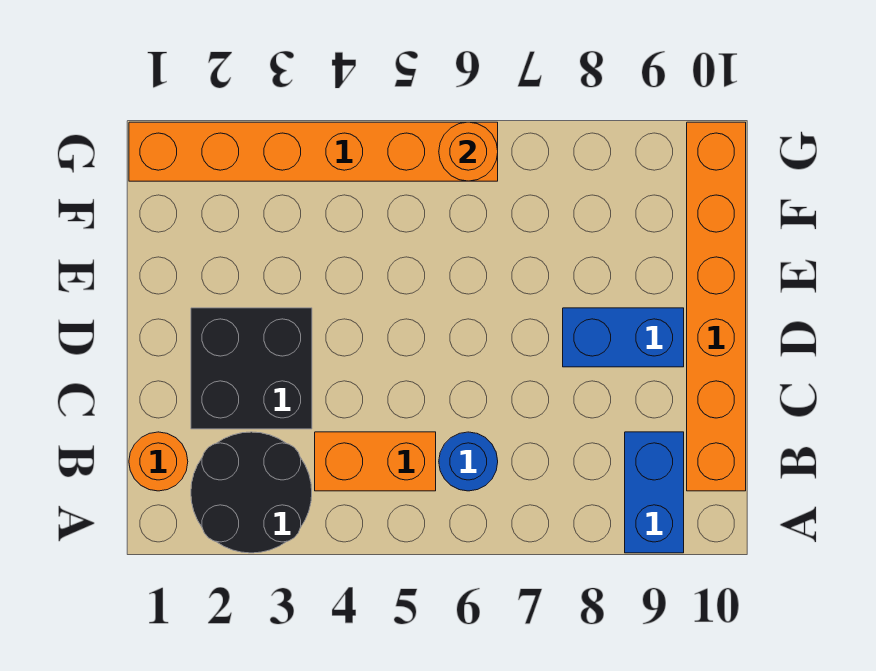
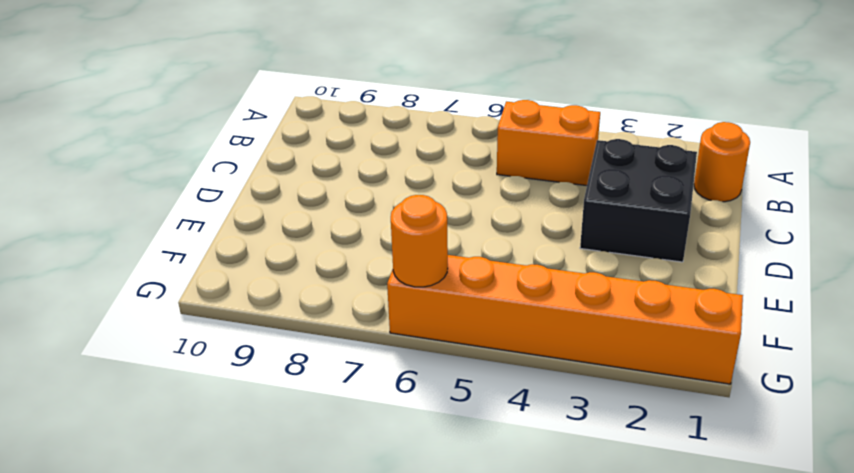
none -> black 2x2 round brick [191,432,312,553]
none -> blue 1x2 brick [625,432,684,553]

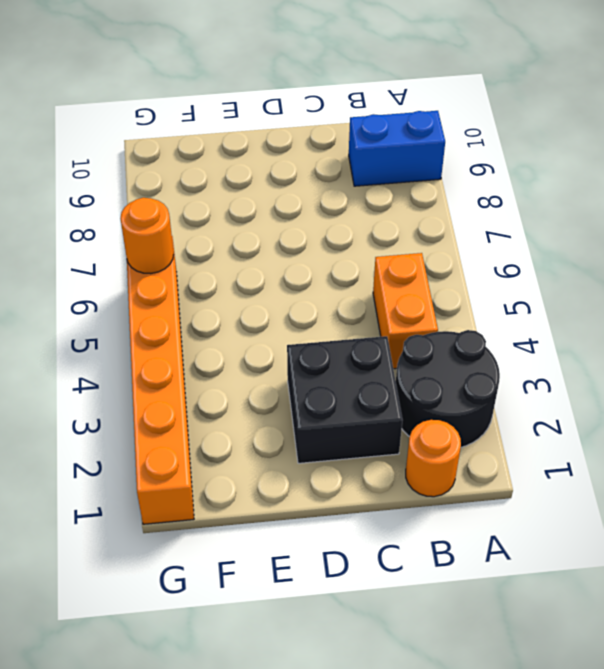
none -> blue 1x1 round brick [439,432,498,491]
none -> orange 1x6 brick [687,122,746,491]

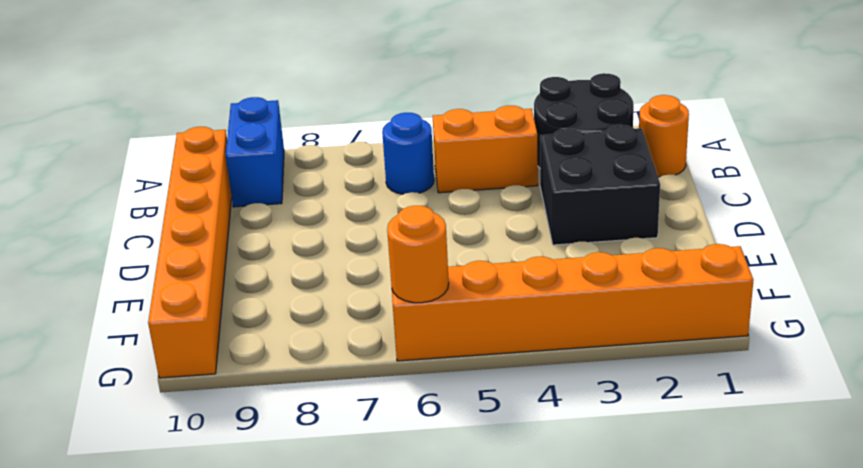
none -> blue 1x2 brick [563,308,684,367]

